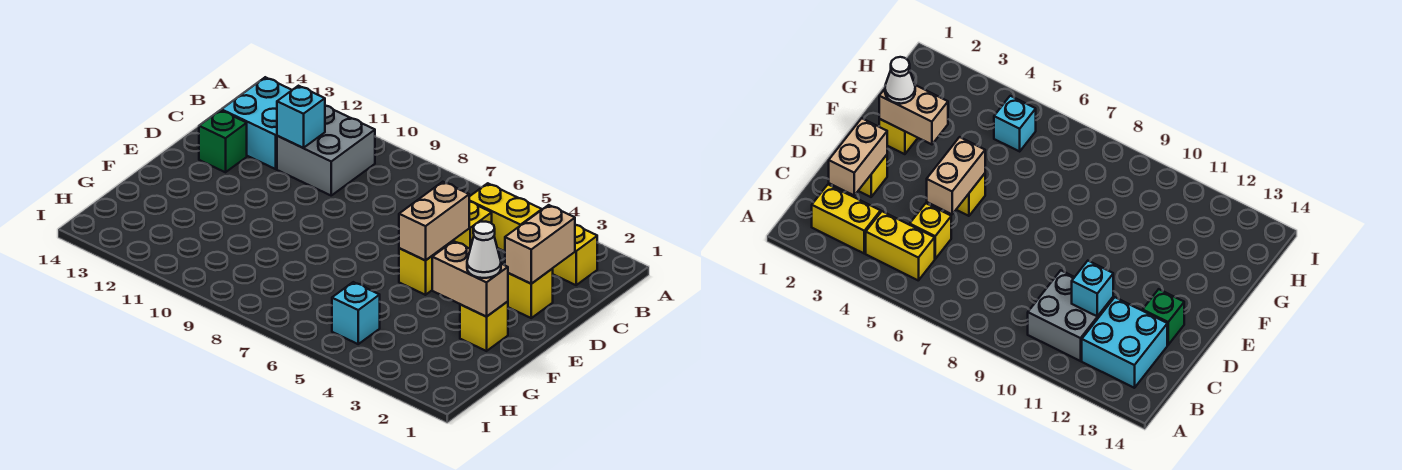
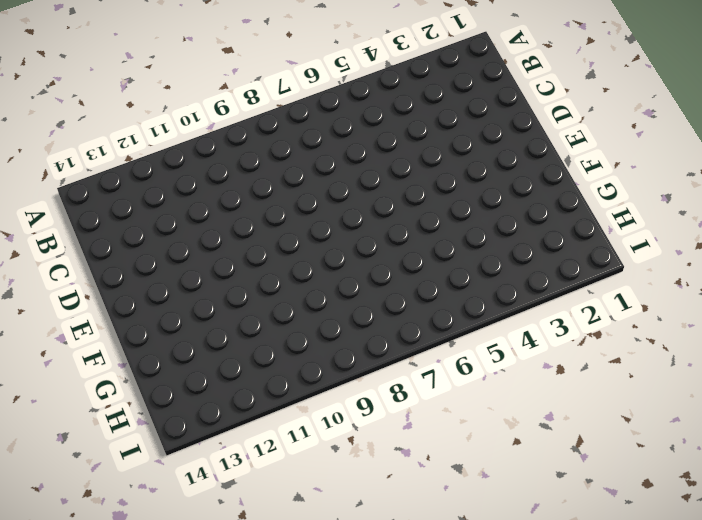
none -> yellow 1x2 brick [552,225,597,285]
none -> yellow 1x2 brick [469,183,542,251]
none -> grey 2x2 brick [277,106,375,195]

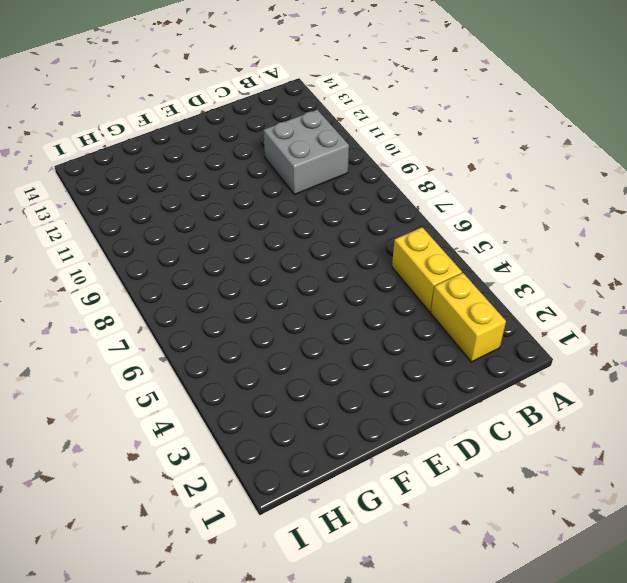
none -> cyan 2x2 brick [221,77,292,169]
none -> yellow 1x1 brick [447,201,492,249]
none -> yellow 1x1 brick [508,269,553,318]

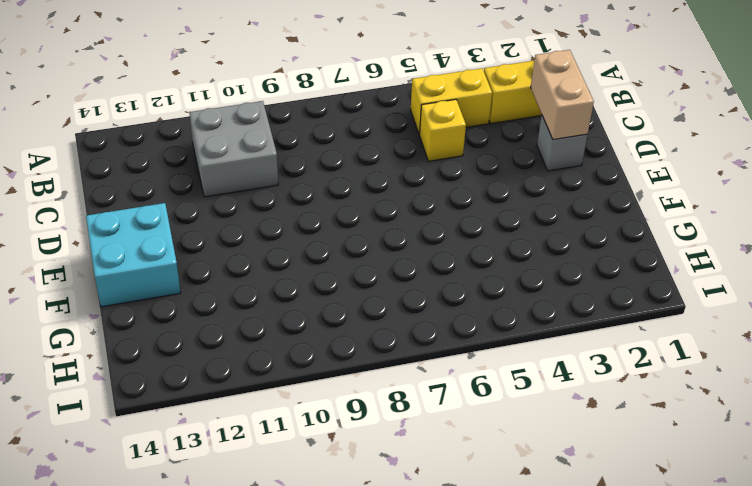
grey 1x1 brick [537,115,588,171] -> yellow 1x1 brick [508,269,553,318]
cyan 2x2 brick [86,203,181,307] -> cyan 2x2 brick moved to [221,77,292,169]
none -> green 1x1 brick [199,110,247,172]
none -> yellow 1x1 brick [399,245,447,295]
none -> yellow 1x1 brick [460,301,508,351]

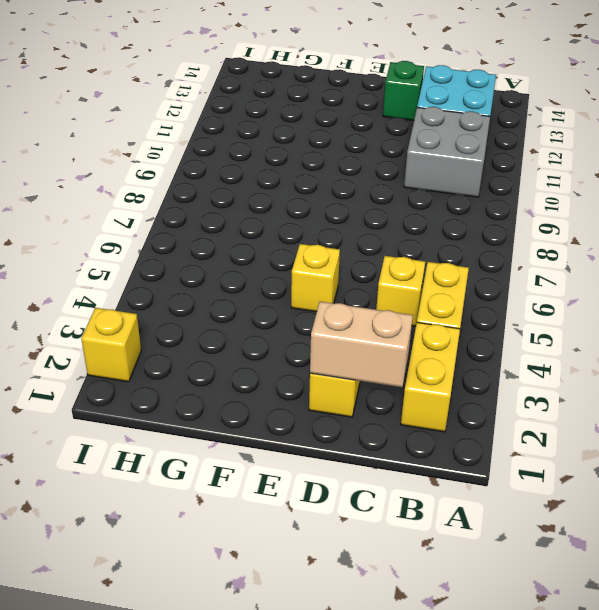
yellow 1x1 brick [81,308,141,382] -> yellow 1x1 brick moved to [460,301,508,351]
none -> cyan 1x1 brick [332,282,380,344]
none -> cyan 1x1 brick [277,86,325,148]
none -> tan 1x2 brick [399,182,469,260]

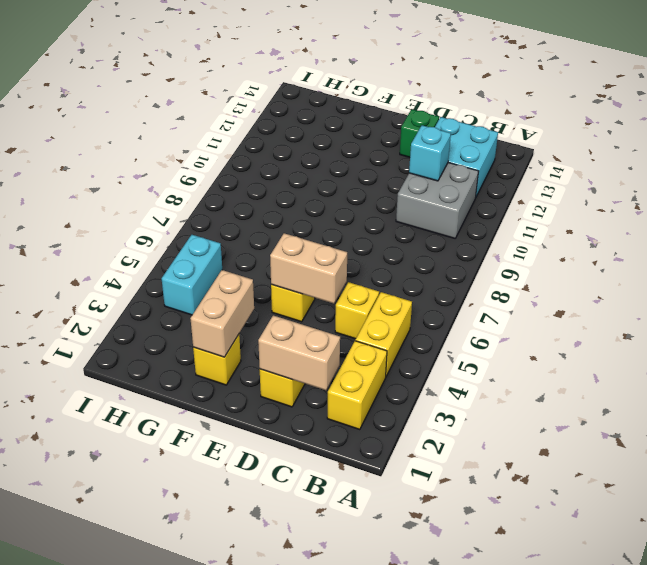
cyan 1x2 brick [162,235,222,315] -> cyan 1x1 brick [332,282,380,344]
none -> white 1x1 cone [467,222,501,278]

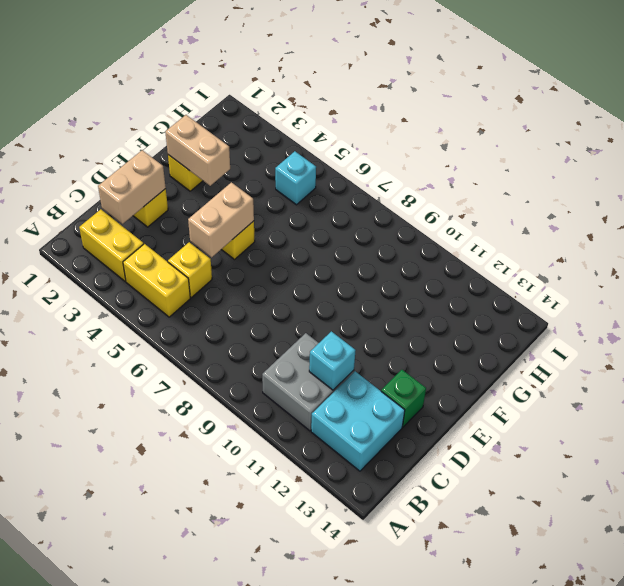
none -> white 1x1 cone [467,222,501,278]

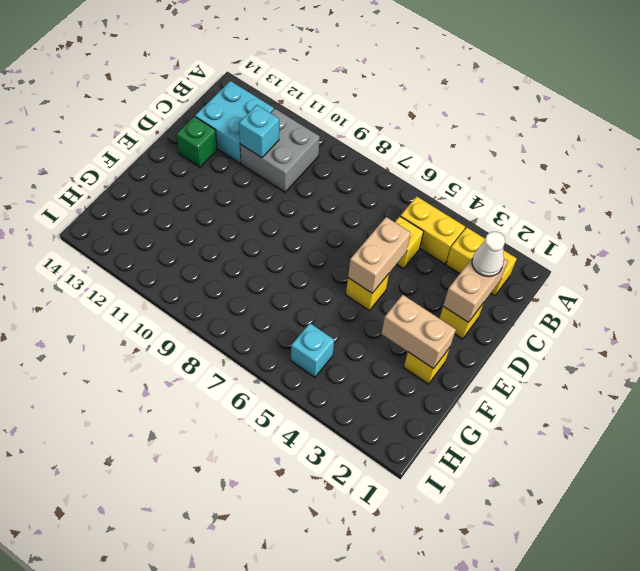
white 1x1 cone [472,232,505,277] -> white 1x1 cone moved to [467,222,501,278]

